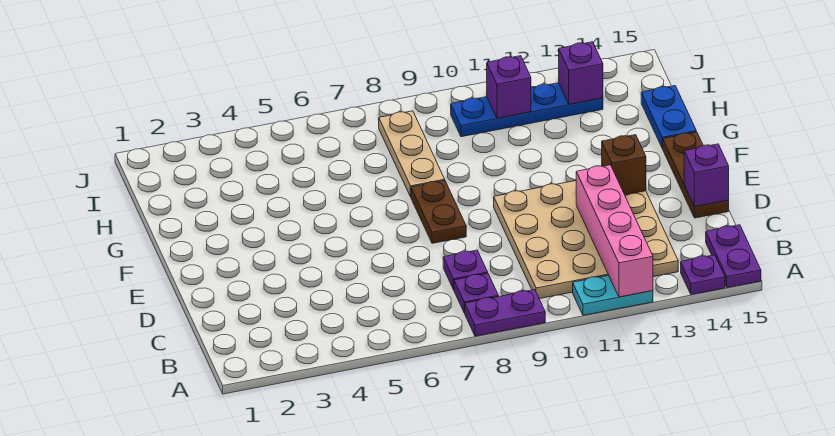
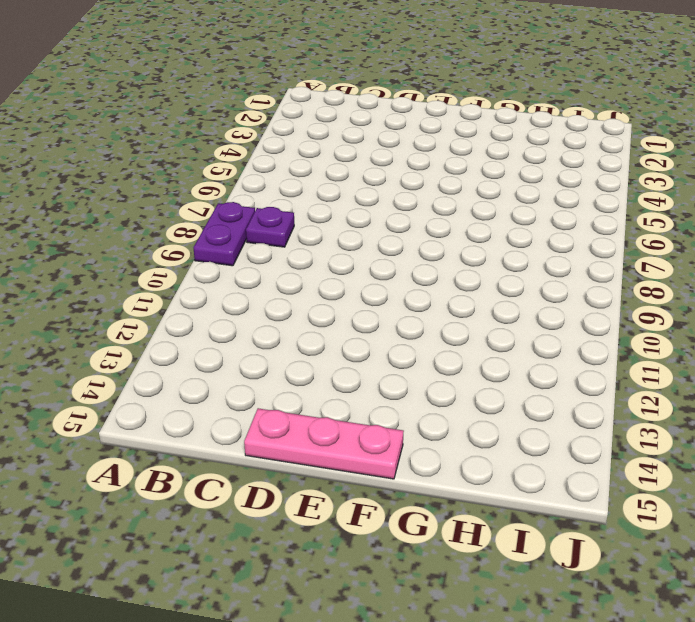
pink 1x3 plate [244,408,404,479] -> brown 1x3 plate [663,132,729,218]
none -> cyan 1x2 plate [573,275,653,315]
none -> purple 1x1 plate [681,255,725,295]
none -> purple 1x2 plate [706,225,761,288]

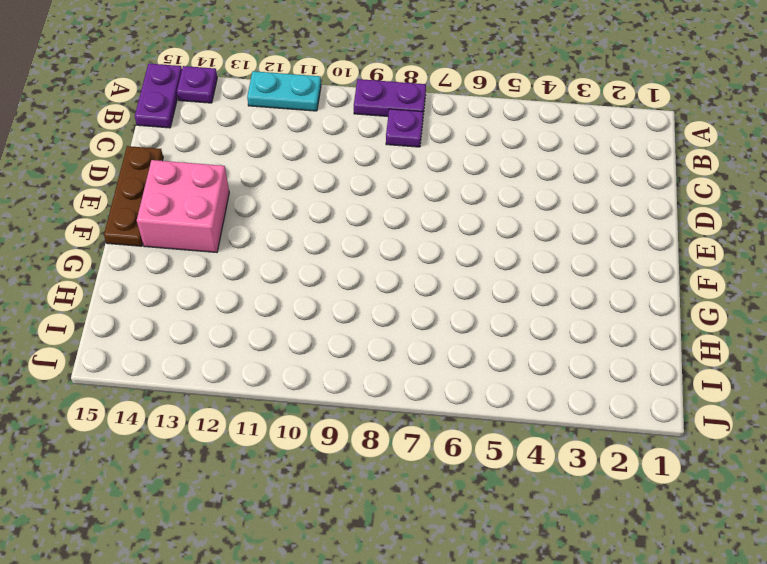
pink 2x2 brick [137,160,229,252] -> tan 4x4 plate [494,181,678,299]
none -> purple 1x1 plate [443,250,488,290]
none -> brown 1x2 plate [411,181,466,243]
none -> tan 1x3 plate [379,111,445,197]

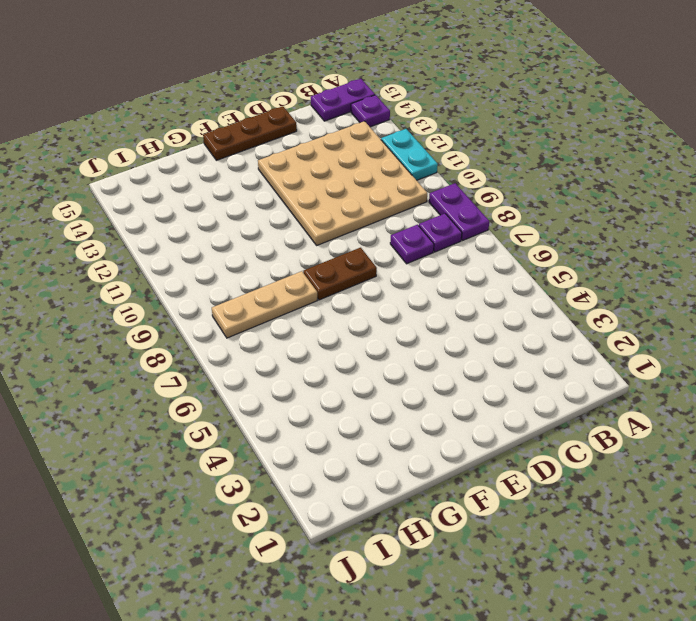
none -> blue 1x2 plate [641,86,696,148]
none -> blue 1x4 plate [451,83,603,137]
none -> pink 1x4 brick [576,165,653,297]

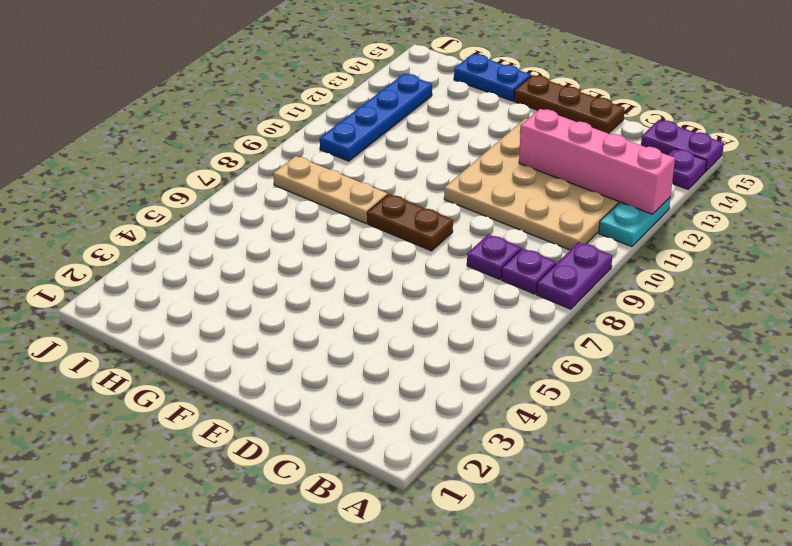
none -> purple 1x1 brick [684,144,729,207]
none -> brown 1x1 brick [602,135,646,195]
none -> purple 1x1 brick [487,56,531,118]

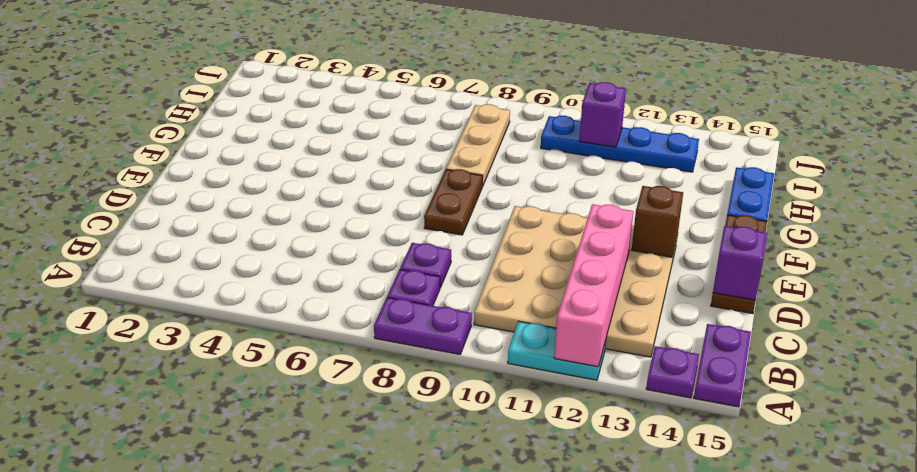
none -> purple 1x1 brick [559,42,603,104]

